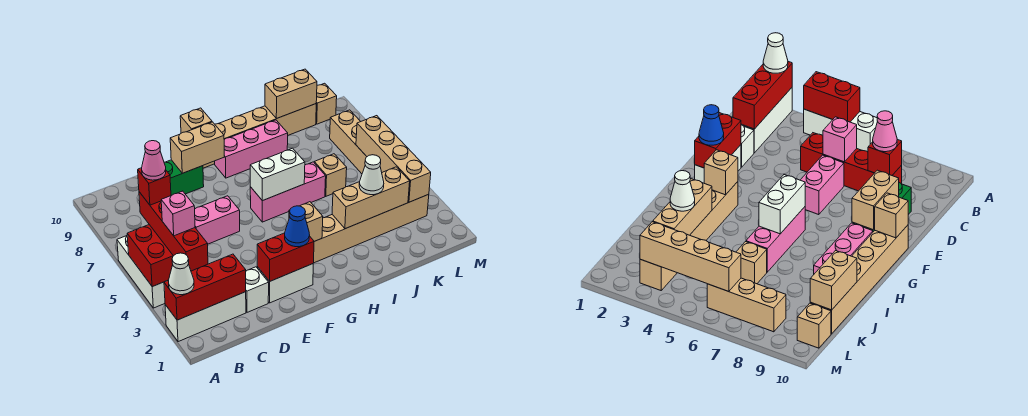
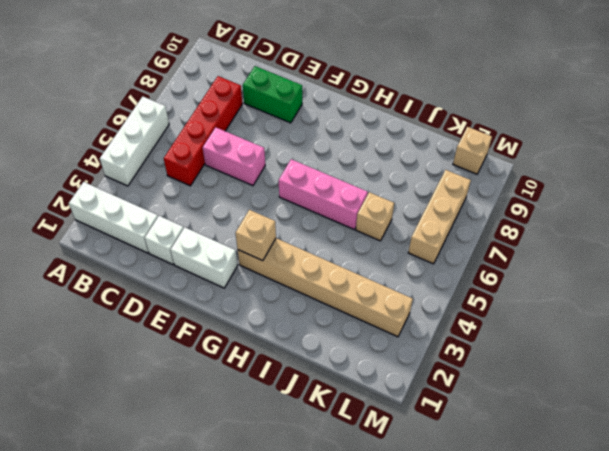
none -> tan 1x6 brick [203,104,316,168]
none -> pink 1x3 brick [215,120,288,178]
none -> red 1x3 brick [164,254,246,320]
none -> red 1x2 brick [127,225,173,287]

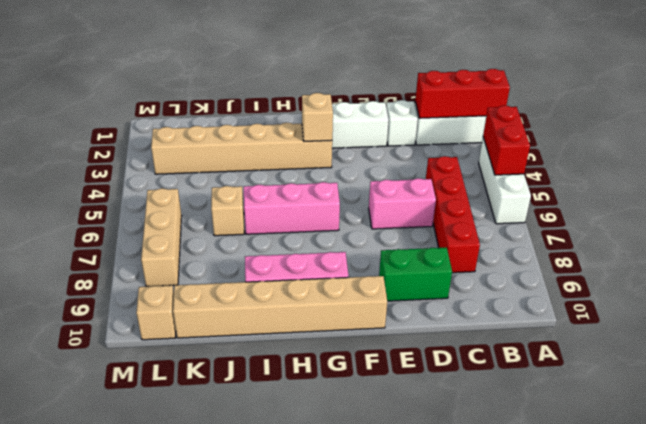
none -> pink 1x1 brick [161,191,195,236]
none -> red 1x1 brick [138,168,171,205]
none -> red 1x2 brick [257,233,314,281]
none -> tan 1x2 brick [170,122,224,173]

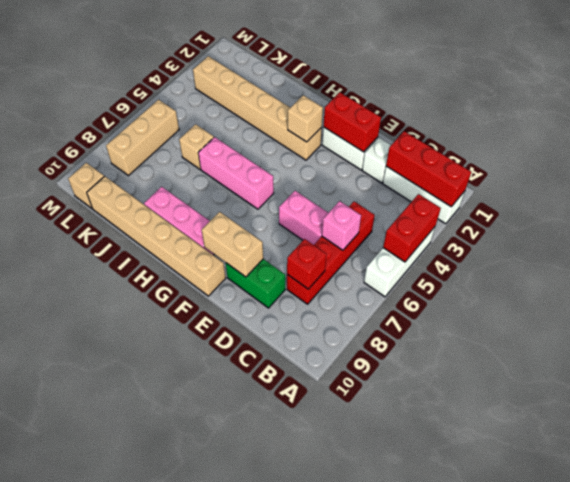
none -> tan 1x1 brick [180,108,212,133]
none -> white 1x2 brick [250,148,305,201]
none -> tan 1x3 brick [332,167,410,229]
none -> tan 1x2 brick [265,69,317,119]

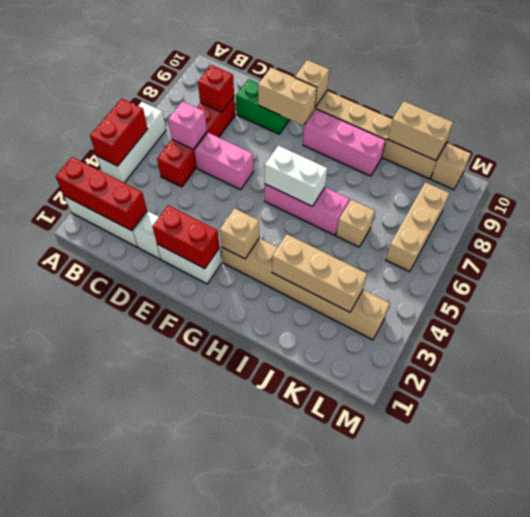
none -> tan 1x4 brick [356,116,431,202]
none -> white 1x1 cone [169,253,194,295]
none -> pink 1x1 cone [142,141,166,180]
none -> blue 1x1 cone [285,206,310,247]

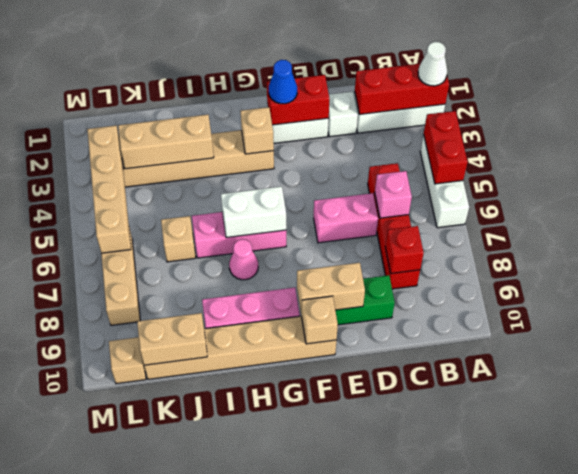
pink 1x1 cone [229,239,258,280] -> pink 1x1 cone moved to [142,141,166,180]
none -> white 1x1 cone [359,155,384,195]

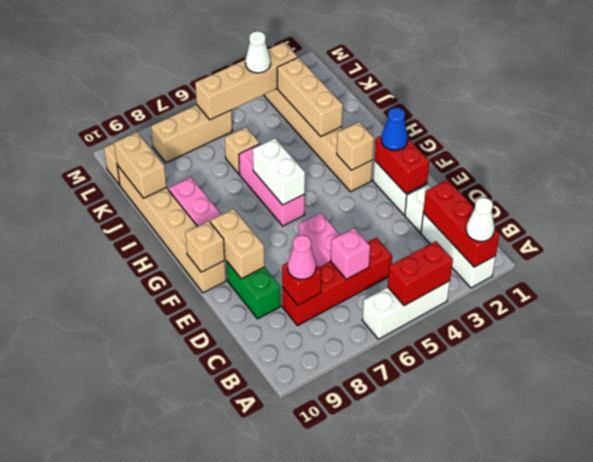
white 1x1 cone [245,31,271,73] -> white 1x1 cone moved to [359,155,384,195]

